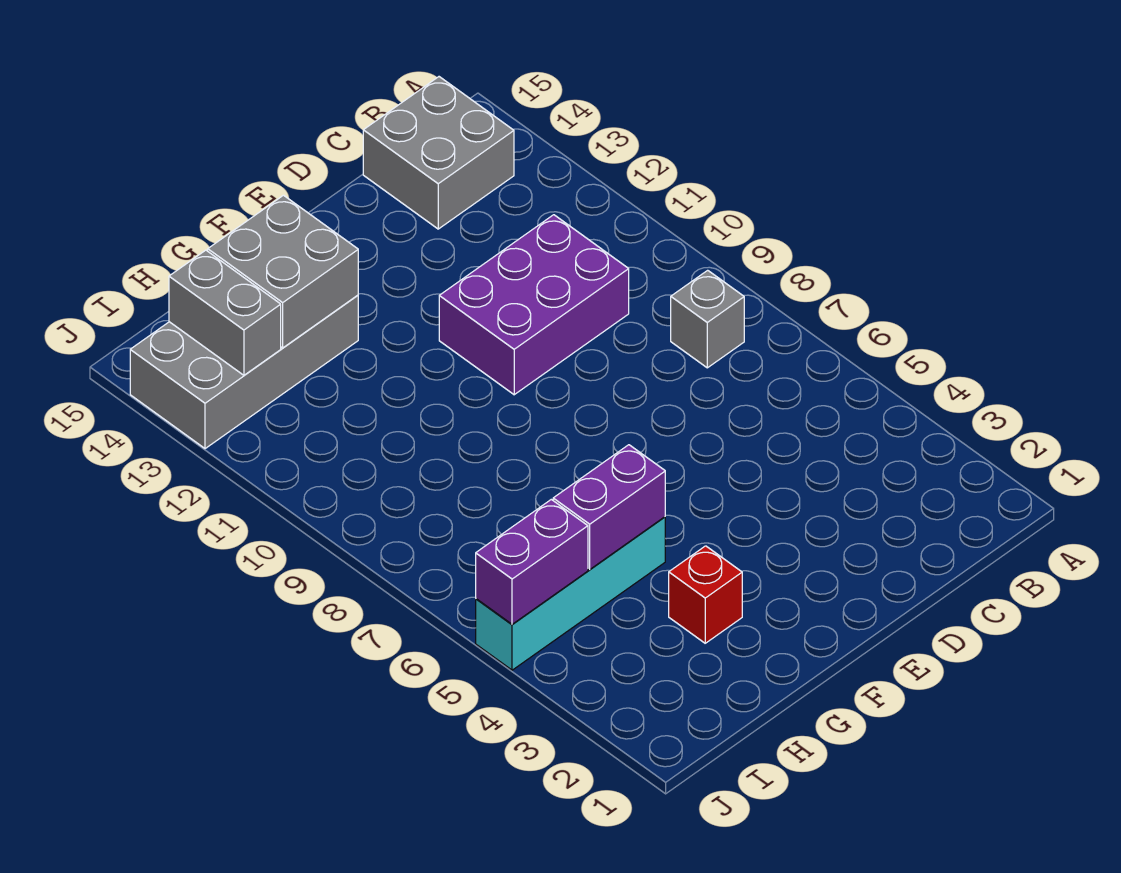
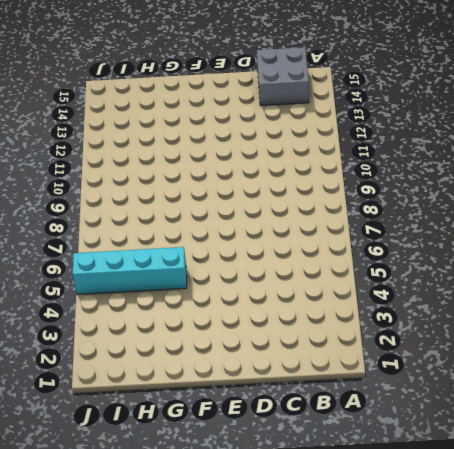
none -> grey 1x1 brick [671,270,744,368]
none -> purple 2x3 brick [439,215,629,395]

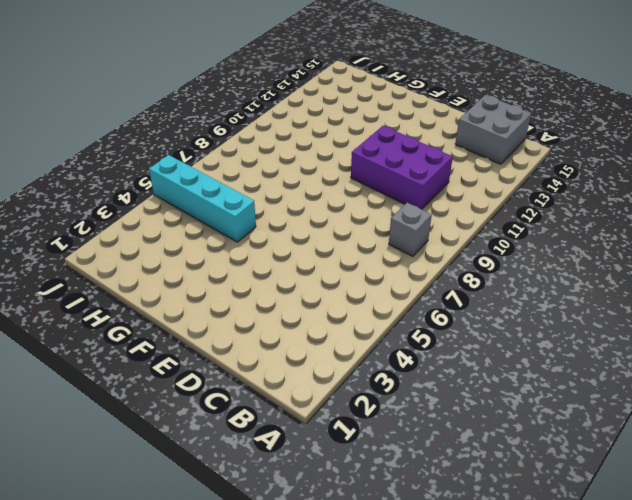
none -> red 1x1 brick [669,546,742,643]
none -> grey 2x4 brick [130,295,358,449]

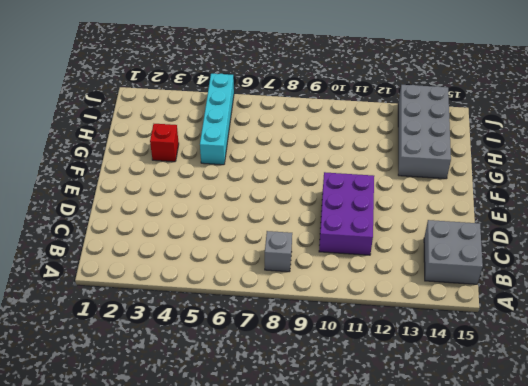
none -> purple 1x2 brick [553,445,665,569]
none -> grey 2x2 brick [208,195,358,348]

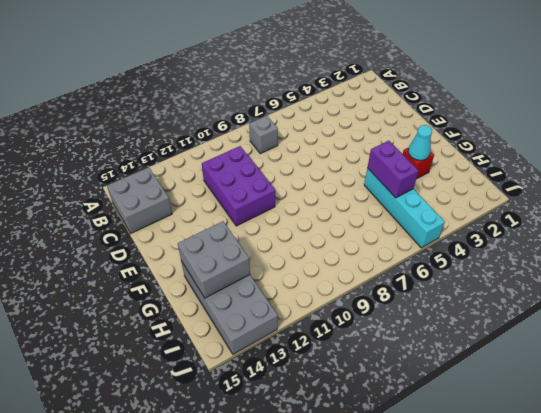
cyan 1x1 cone [408,125,432,160] -> none
none -> purple 1x2 brick [476,499,588,624]
none -> grey 1x2 brick [169,250,281,375]

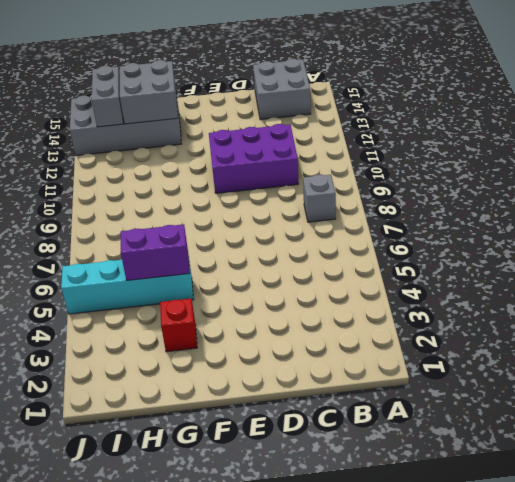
none -> purple 1x2 brick [476,499,588,624]

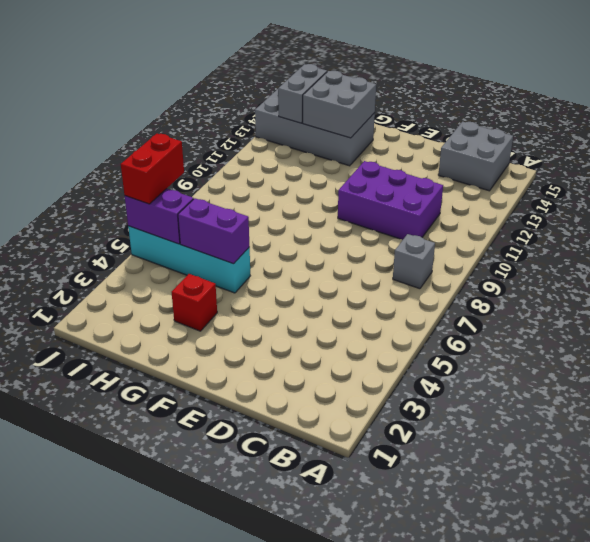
red 1x2 brick [121,134,184,204] -> none

